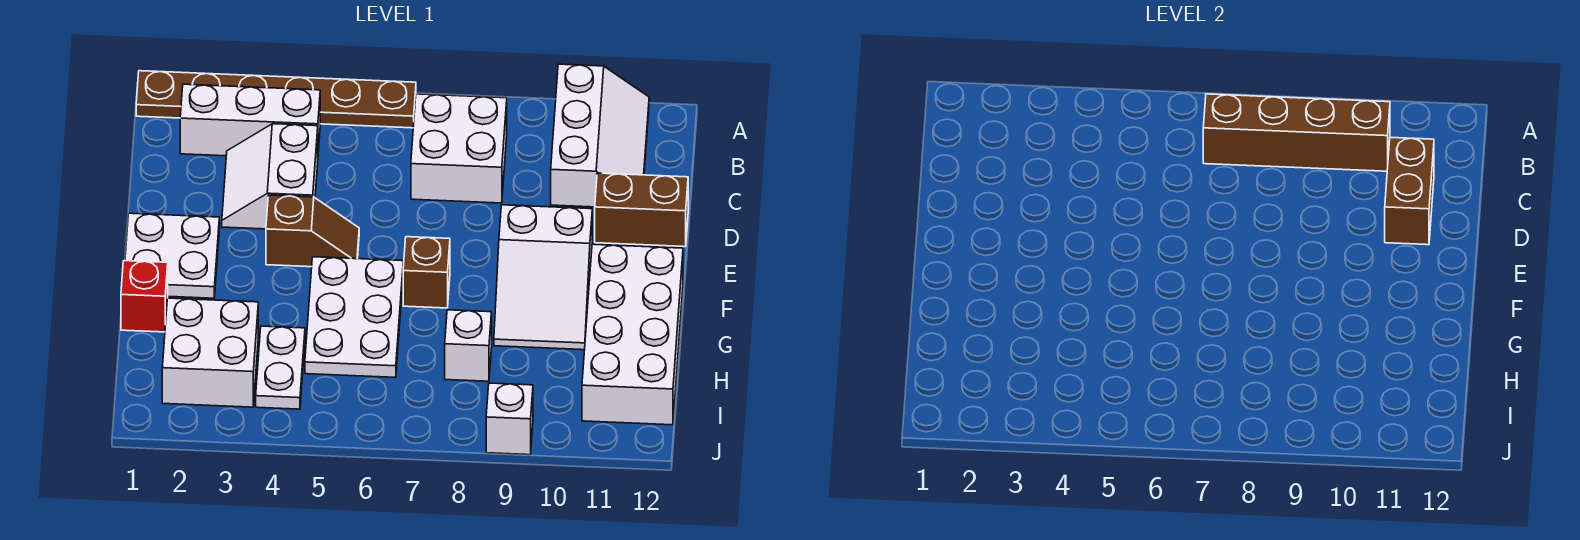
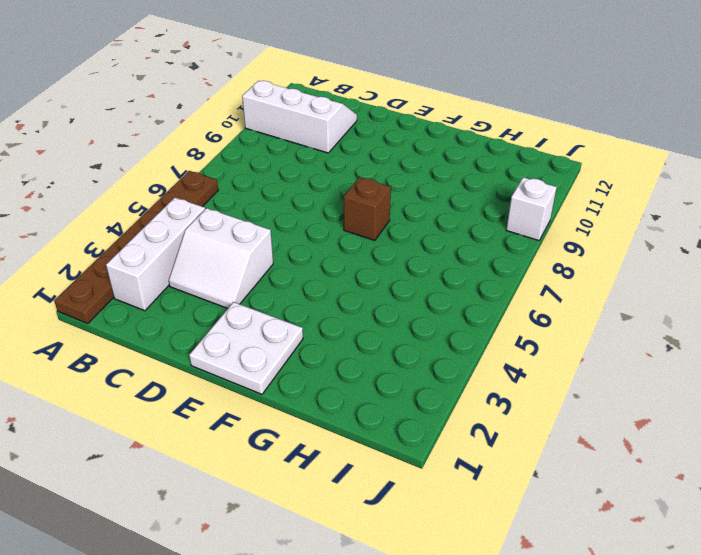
none -> white 2x2 brick [411,94,507,203]
none -> brown 1x2 brick [595,173,688,247]
none -> brown 1x2 slope [266,195,359,267]

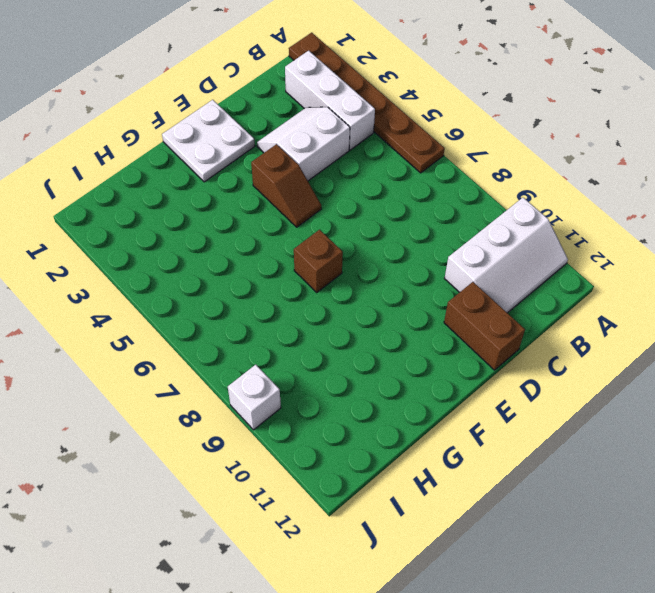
none -> white 2x2 brick [411,94,507,203]
none -> white 2x3 slope [494,205,592,350]
none -> white 2x3 plate [305,257,403,377]

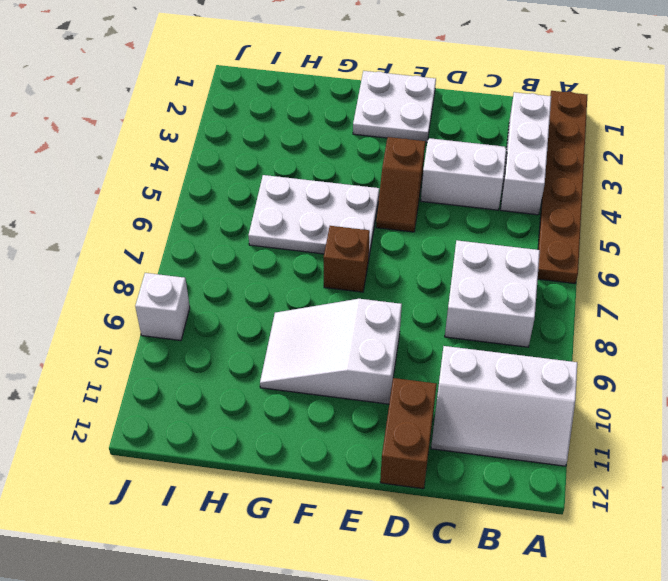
none -> white 2x4 brick [582,244,683,425]
none -> red 1x1 brick [121,261,168,332]
none -> white 2x2 brick [162,298,258,407]

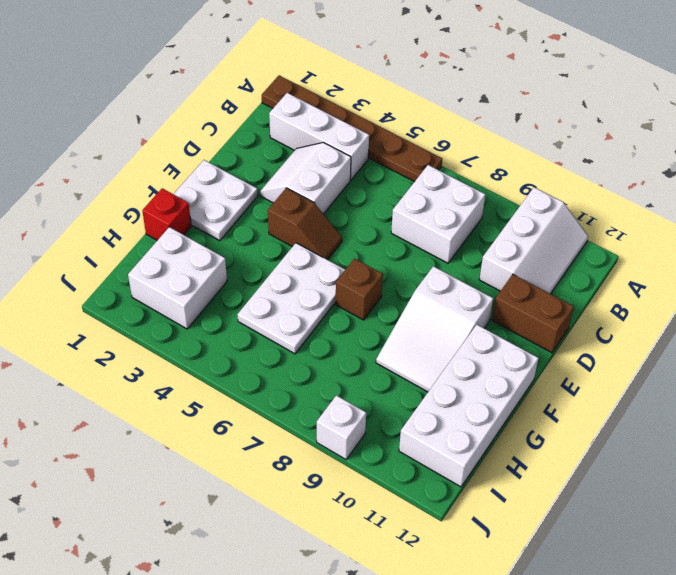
none -> white 1x2 plate [256,326,305,409]
none -> white 1x1 brick [445,310,492,381]
none -> brown 1x4 brick [1203,94,1390,171]

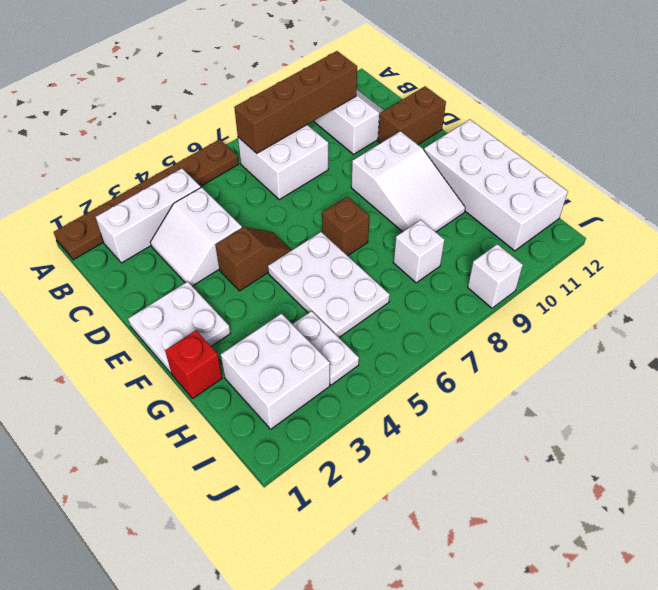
none -> brown 1x2 brick [1385,137,1434,245]

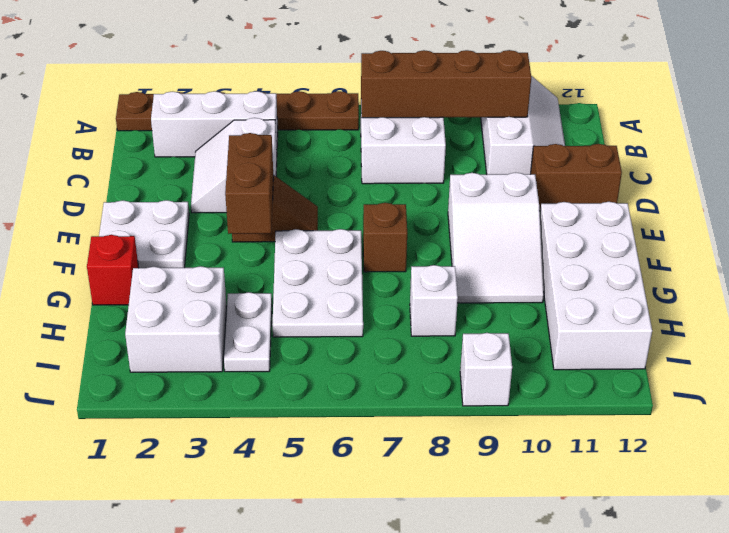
brown 1x2 brick [225,133,273,234] -> brown 1x2 brick moved to [1385,137,1434,245]

